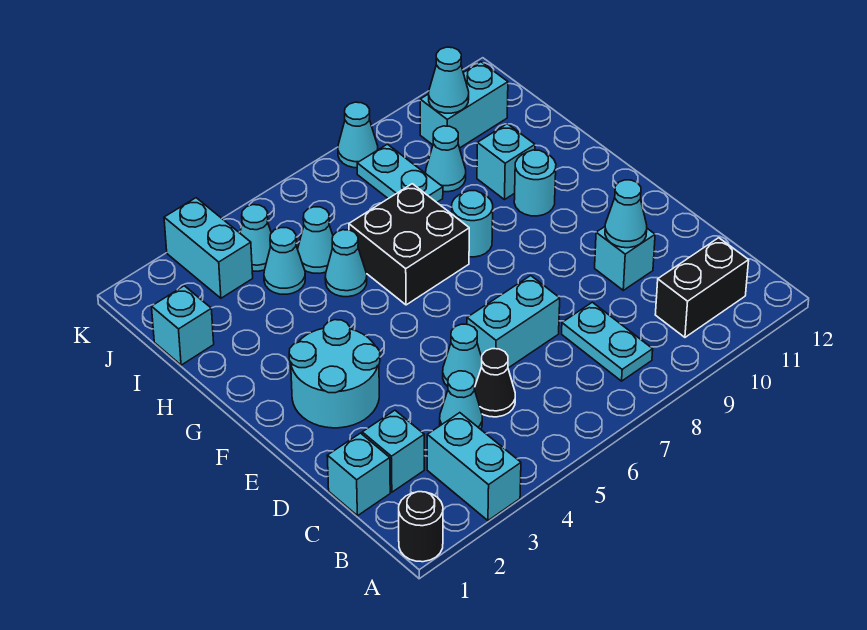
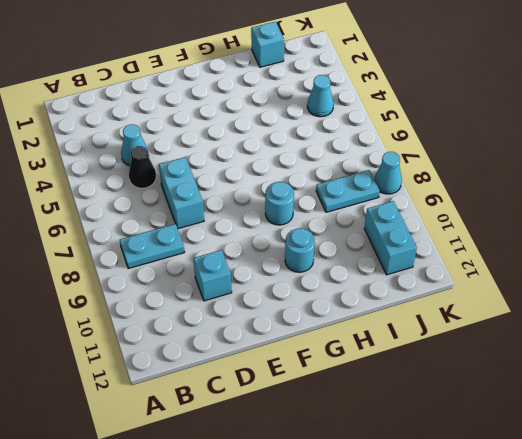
none -> black 1x1 round brick [399,492,443,562]
none -> cyan 1x2 brick [427,413,521,520]
none -> black 1x2 brick [655,238,749,337]

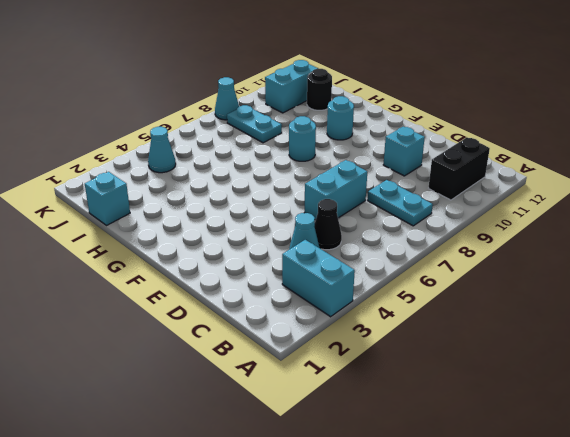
black 1x1 round brick [307,69,332,110] -> black 1x1 round brick moved to [399,492,443,562]
none -> cyan 1x1 brick [327,433,390,516]
none -> cyan 1x1 brick [362,410,424,492]
none -> cyan 1x1 cone [443,324,482,387]

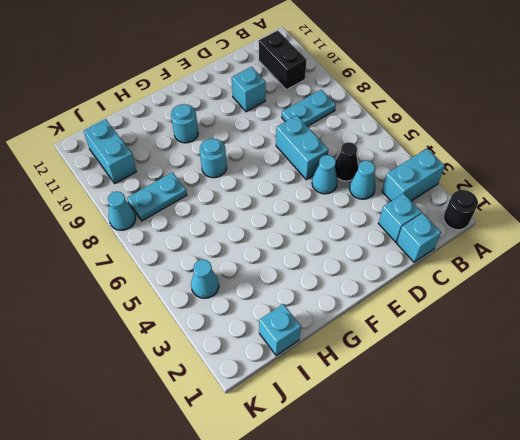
none -> cyan 2x2 round brick [289,320,380,428]
none -> black 2x2 brick [349,184,469,305]
none -> cyan 1x1 cone [325,230,367,297]

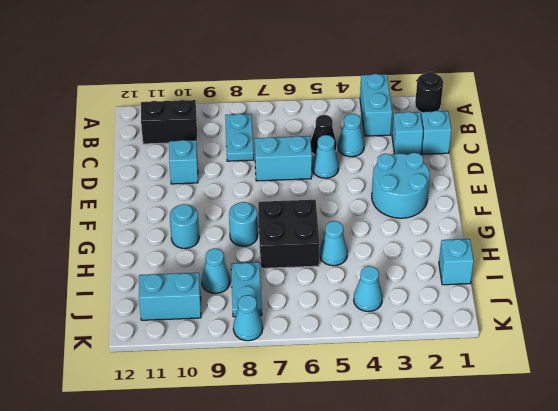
none -> cyan 1x1 brick [477,124,535,200]
none -> cyan 1x1 cone [264,228,305,294]
none -> cyan 1x1 cone [298,207,333,273]

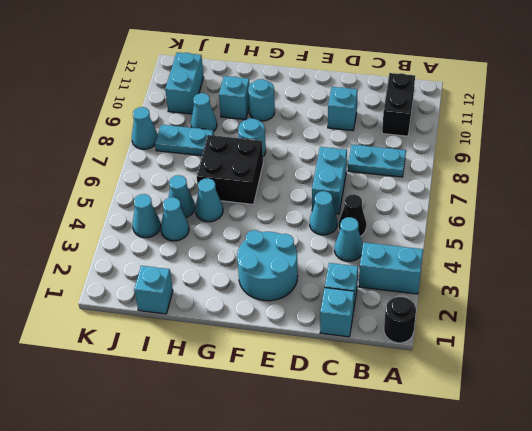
none -> cyan 1x2 brick [164,198,253,298]
none -> cyan 1x1 cone [605,180,647,248]
none -> cyan 1x1 cone [429,47,469,113]

